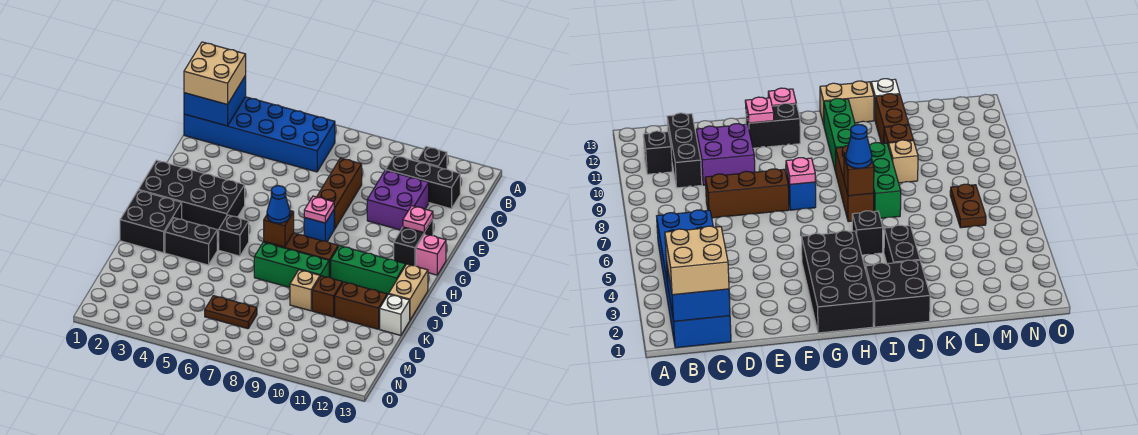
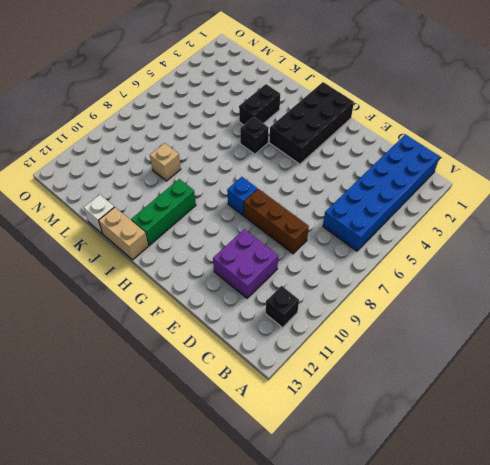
none -> black 1x3 brick [386,155,460,209]
none -> black 1x2 brick [394,219,433,266]
none -> pink 1x1 brick [416,234,446,275]

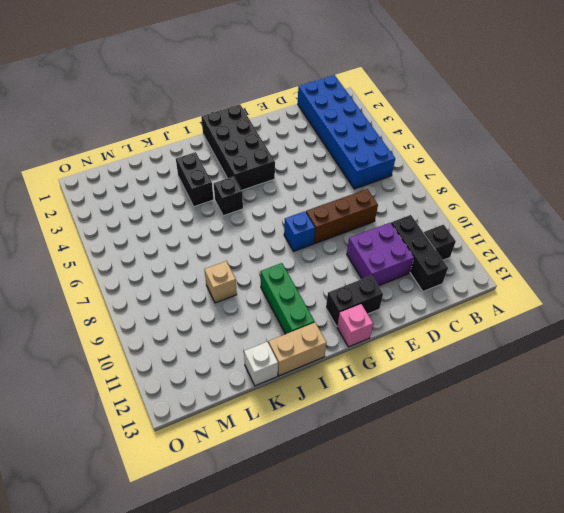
none -> black 2x2 brick [120,190,182,253]
none -> brown 1x3 brick [264,233,338,277]
none -> green 1x3 brick [254,242,329,287]

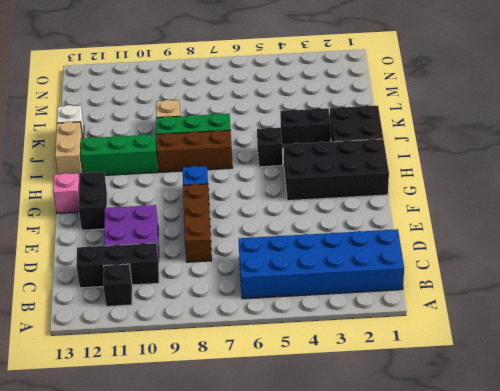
none -> brown 1x1 brick [312,276,342,317]
none -> brown 1x2 brick [335,282,387,329]
none -> brown 1x2 plate [205,296,257,329]

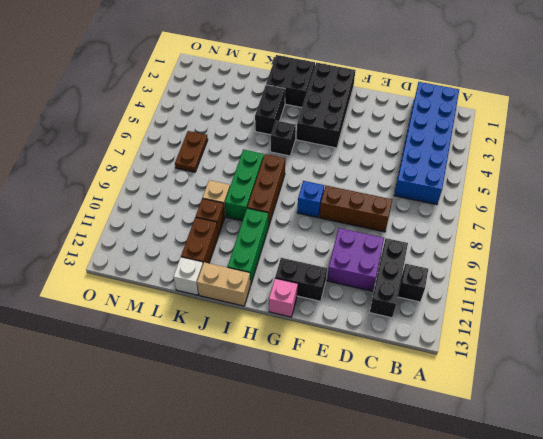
none -> blue 2x2 brick [184,76,246,126]
none -> pink 1x1 plate [403,206,433,232]
none -> pink 1x1 plate [304,196,334,223]

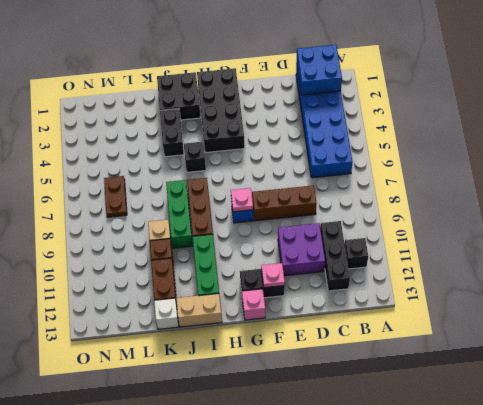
none -> brown 1x1 brick [264,211,294,247]
none -> tan 2x2 brick [184,42,246,104]
none -> blue 1x1 cone [267,186,290,223]

